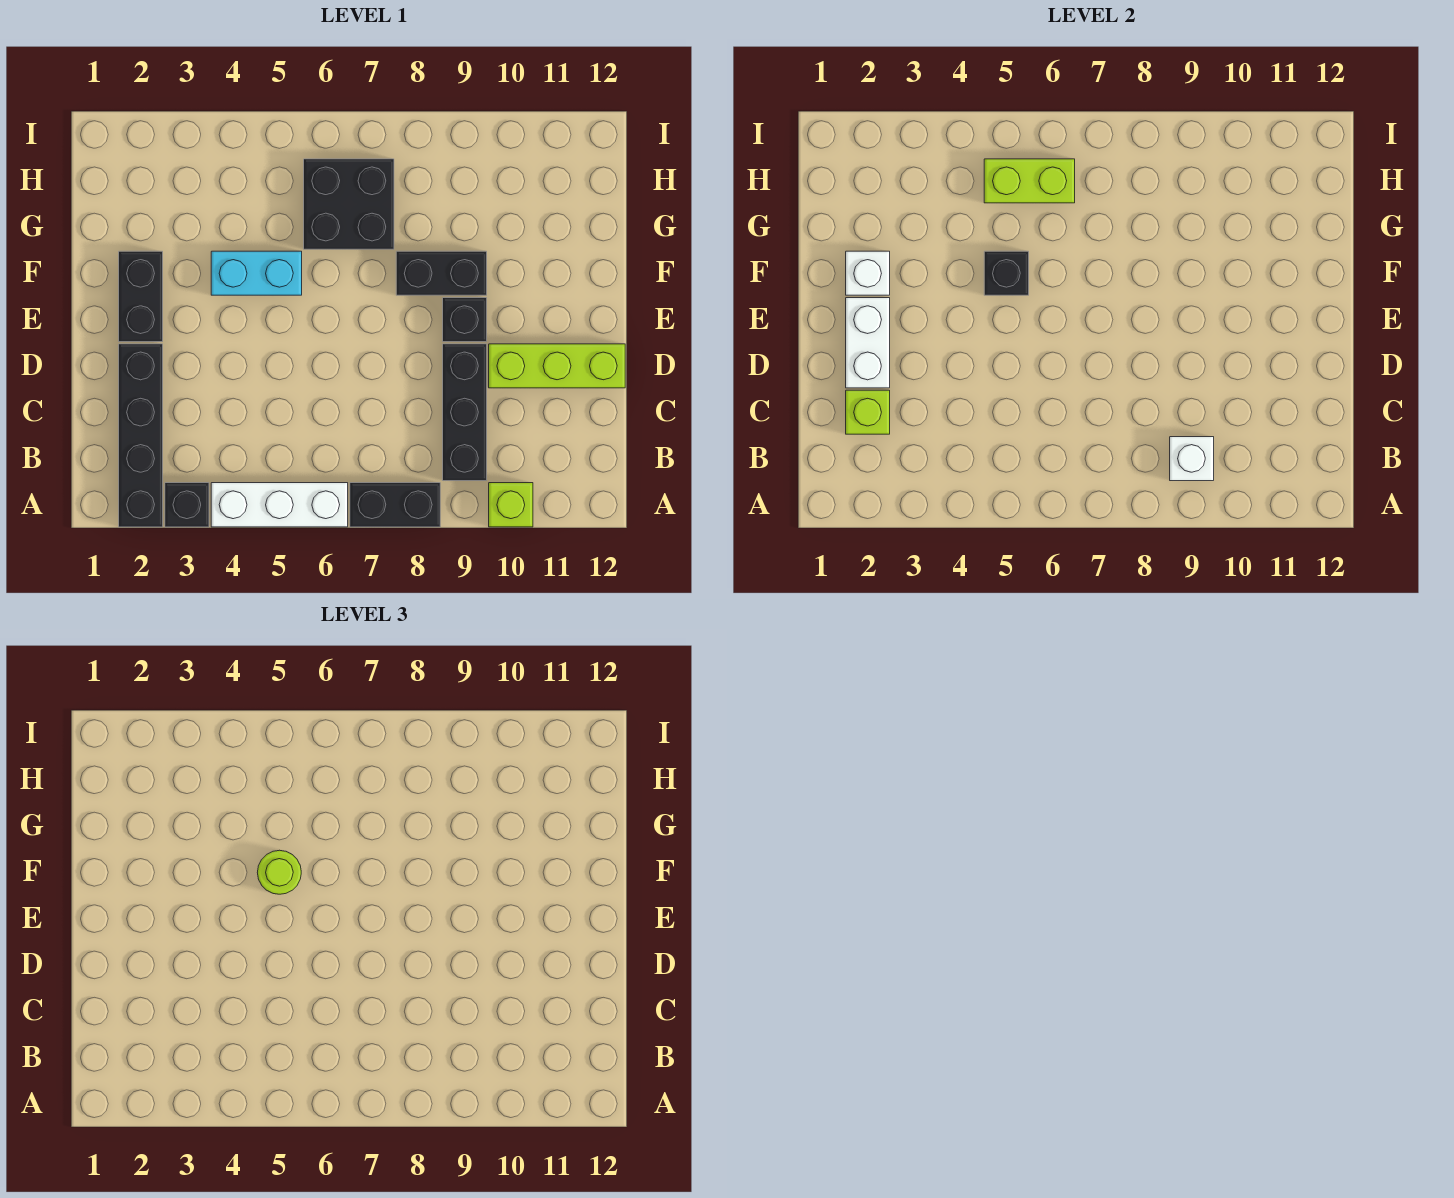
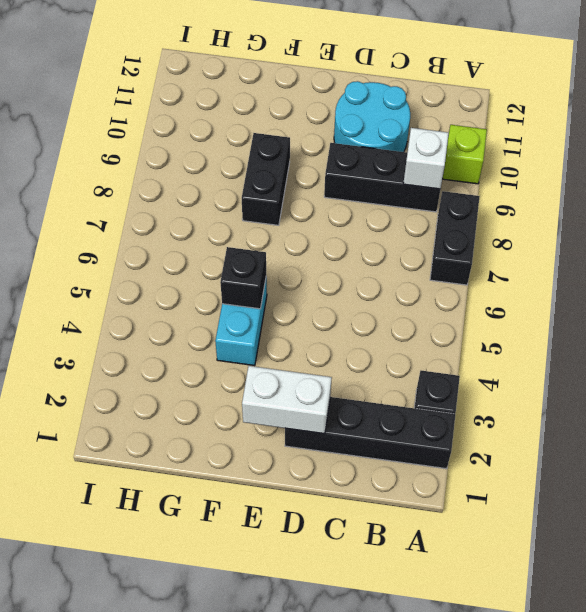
cyan 2x2 round brick [334,81,410,152] -> lime 1x3 brick [489,344,625,388]
none -> white 1x3 brick [211,483,348,527]
none -> black 1x2 brick [119,251,163,342]
none -> black 1x1 brick [443,298,487,342]

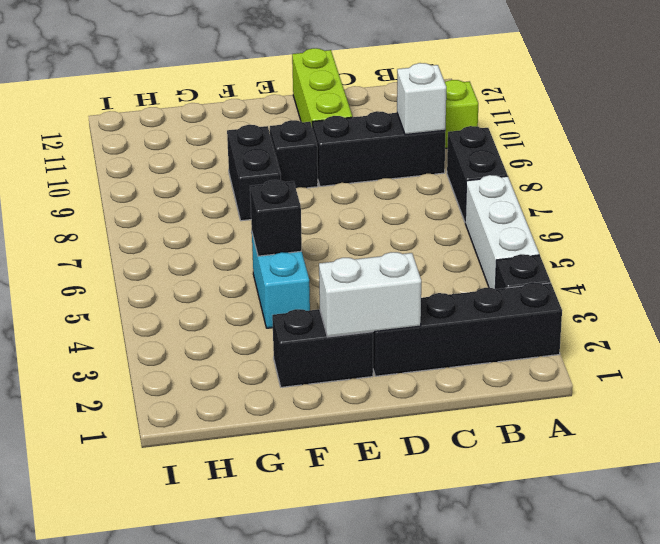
none -> black 2x2 brick [304,159,394,249]
none -> lime 1x1 brick [846,390,890,434]
none -> white 1x1 brick [846,251,890,295]

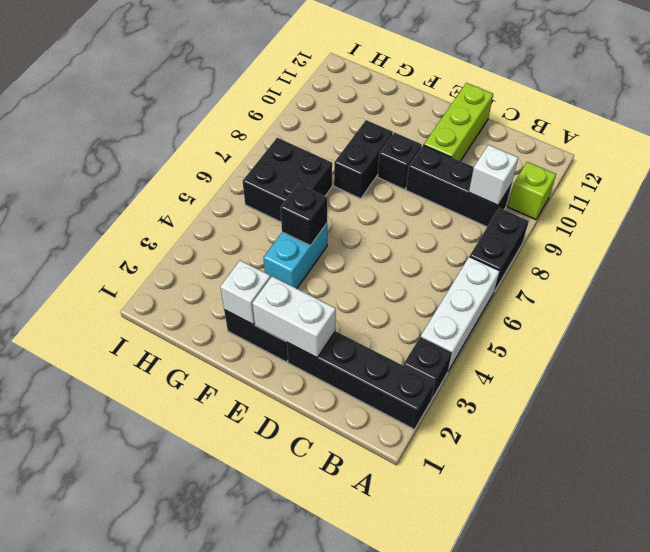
none -> lime 1x1 brick [846,390,890,434]
none -> lime 1x2 brick [984,159,1075,203]
none -> lime 1x1 round brick [257,850,301,894]

